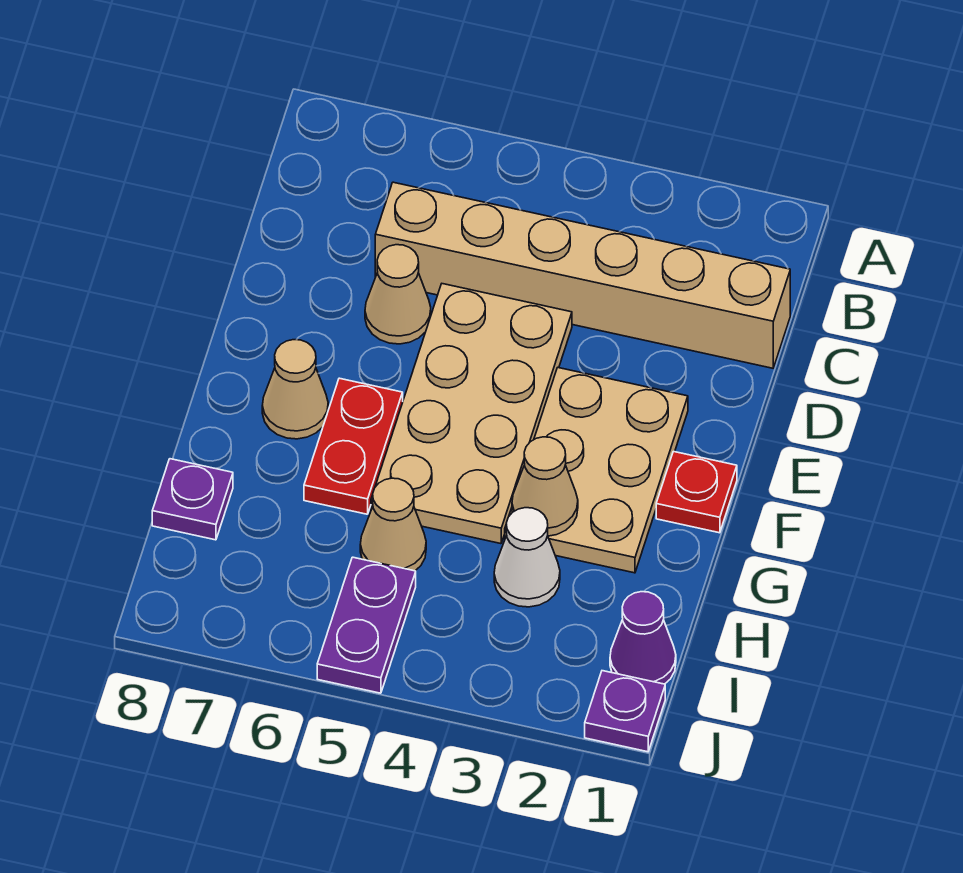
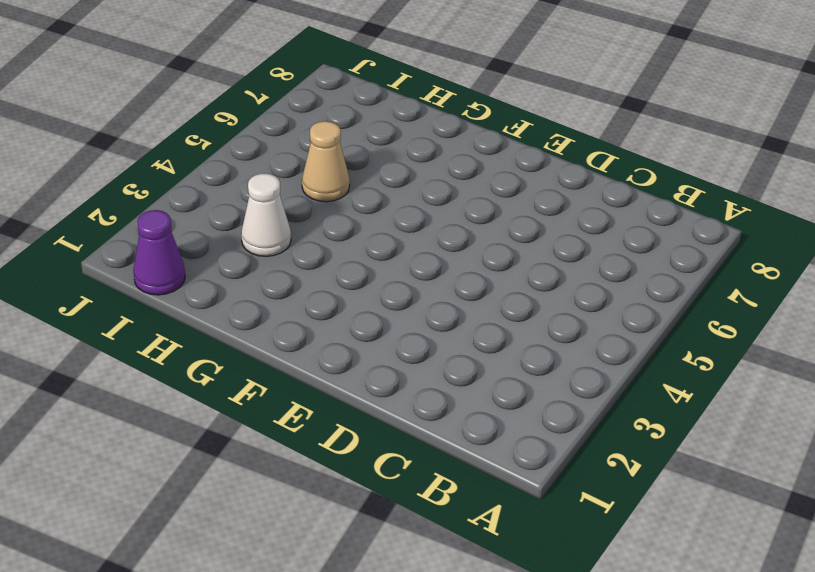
none -> tan 1x6 brick [375,182,790,368]
none -> tan 2x4 plate [371,284,572,544]
none -> tan 1x1 cone [365,245,431,344]

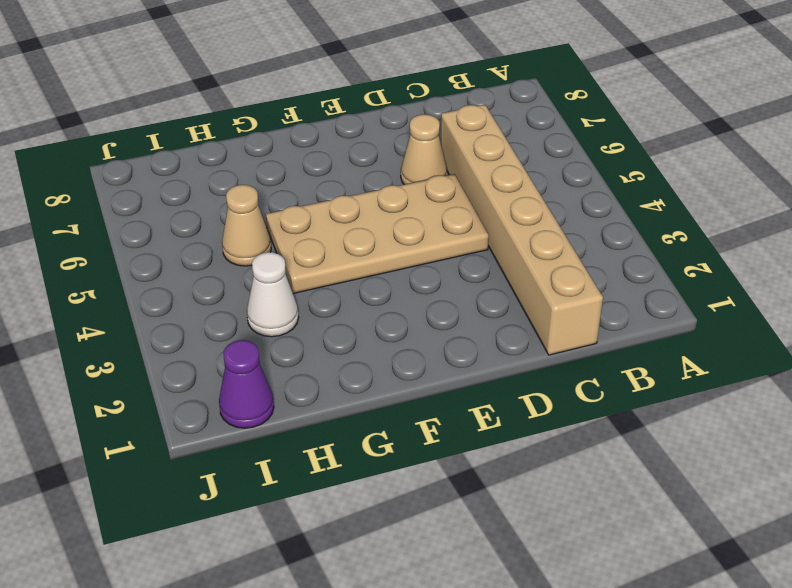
none -> tan 2x3 plate [505,368,688,573]
none -> red 1x1 plate [656,452,737,533]
none -> red 1x2 plate [304,378,403,514]

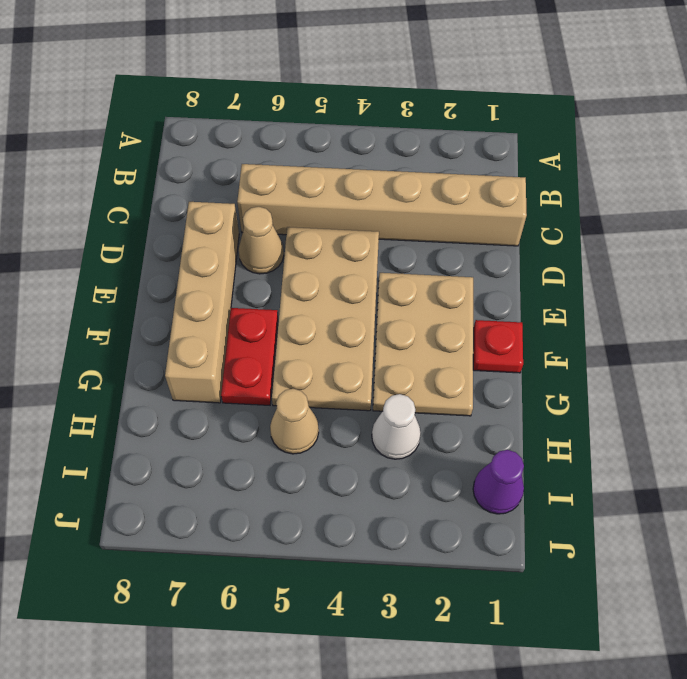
tan 1x4 brick [165,202,239,403] -> tan 1x1 cone [262,340,328,439]
none -> purple 1x1 plate [152,459,233,540]
none -> purple 1x2 plate [317,557,416,693]
none -> purple 1x1 plate [585,671,665,752]

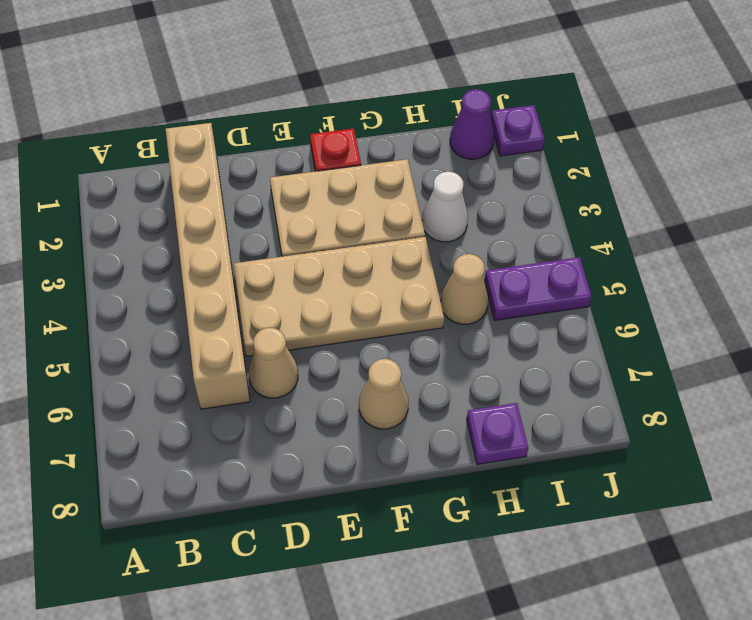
none -> red 1x2 plate [304,378,403,514]
none -> tan 1x1 cone [512,437,578,536]

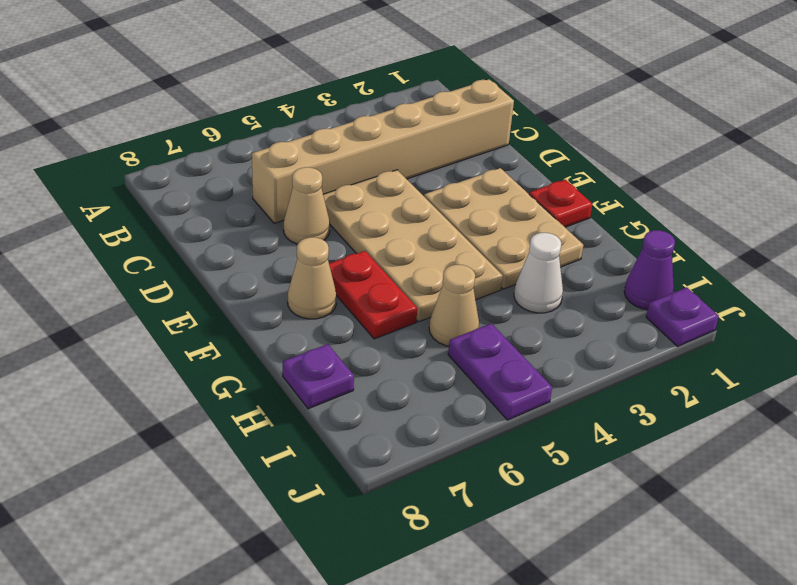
none -> tan 1x1 cone [512,437,578,536]

